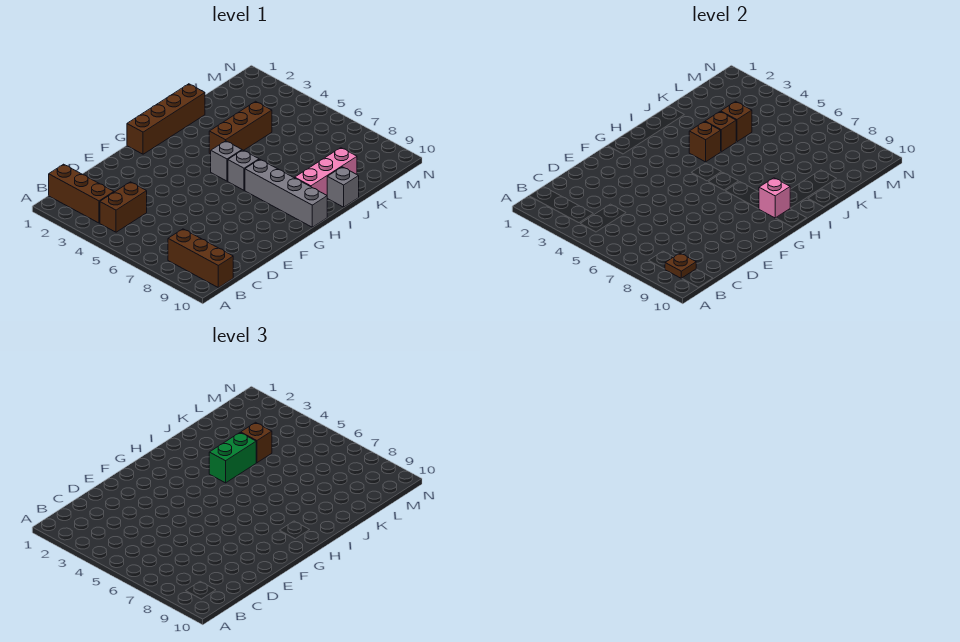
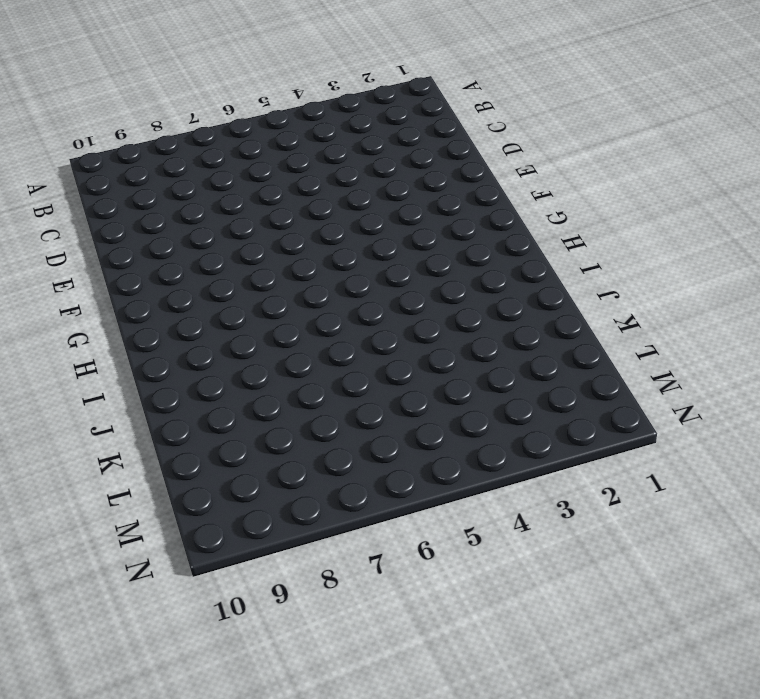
none -> brown 1x3 brick [49,164,114,223]
none -> brown 1x2 brick [100,182,147,232]
none -> brown 1x3 brick [168,229,233,288]

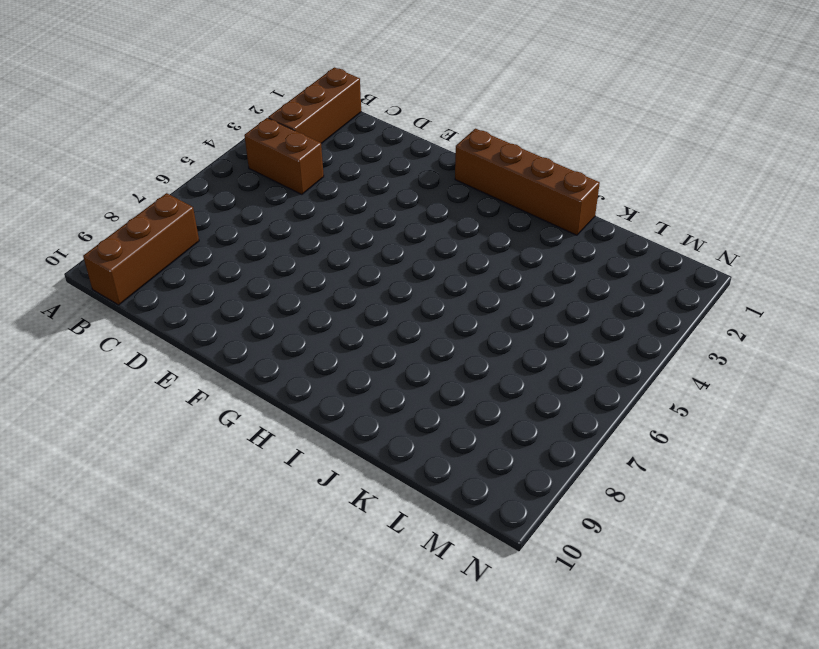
none -> grey 1x1 brick [211,141,242,181]
none -> grey 1x1 brick [228,150,259,190]
none -> grey 1x4 brick [245,159,327,227]

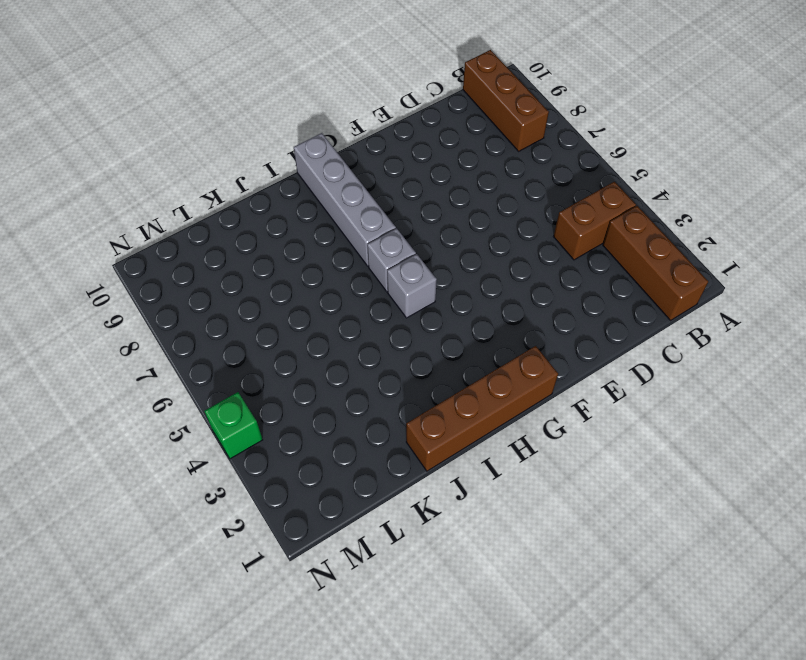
green 1x1 brick [204,392,263,459] -> none
none -> brown 1x3 brick [209,101,272,154]
none -> pink 1x3 brick [295,148,357,195]
none -> grey 1x1 brick [327,167,359,207]

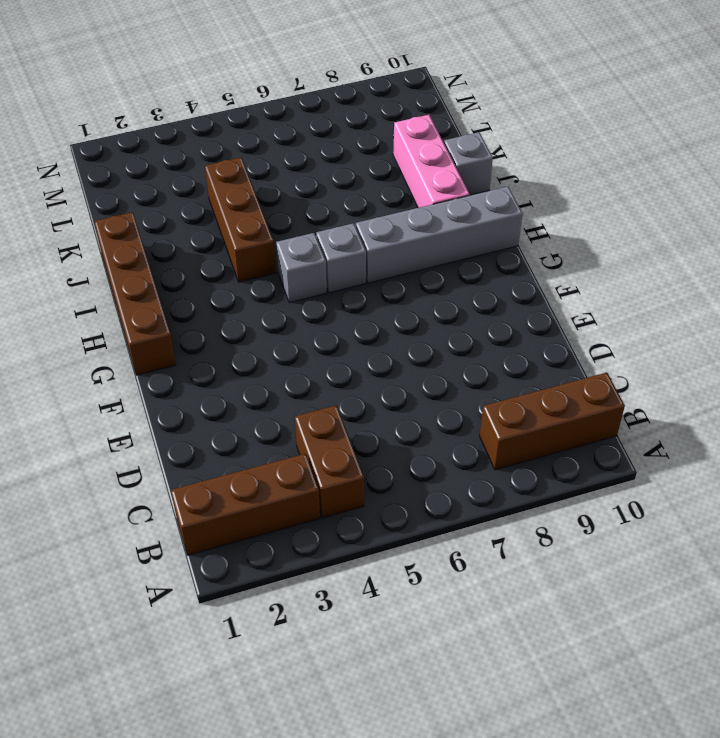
none -> brown 1x1 plate [665,253,696,278]
none -> pink 1x1 brick [759,178,790,218]
none -> brown 1x1 brick [689,122,721,162]

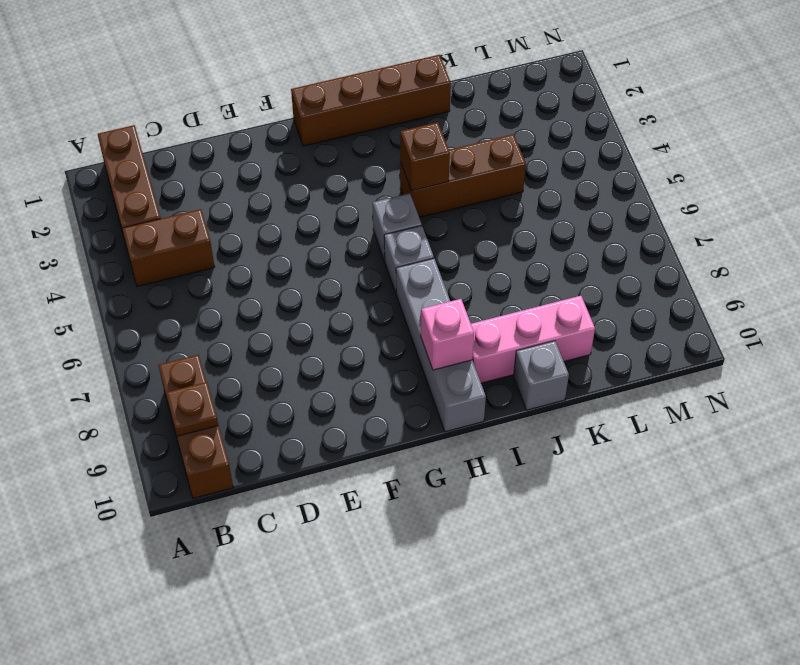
none -> brown 1x1 brick [705,112,736,152]
none -> brown 1x1 brick [721,101,752,142]
none -> green 1x2 brick [209,433,256,483]

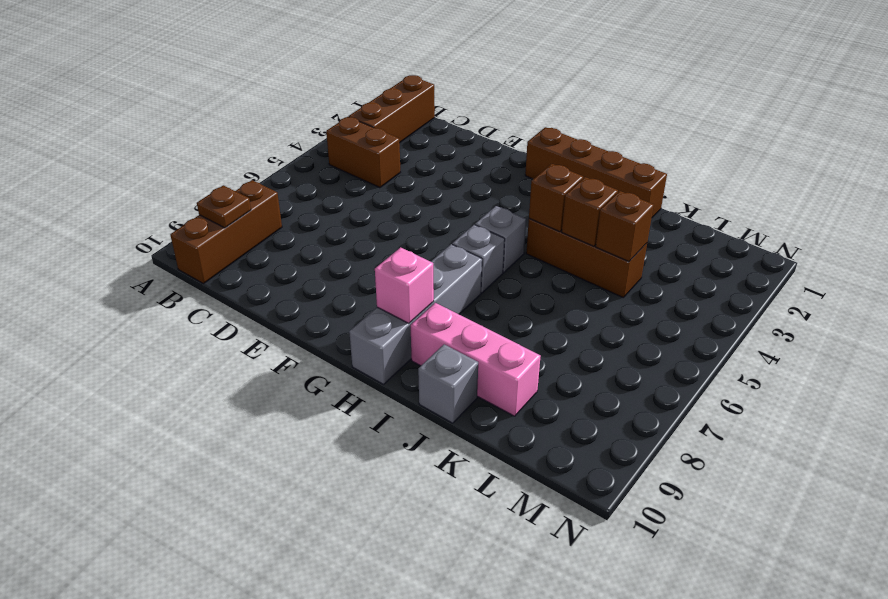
none -> green 1x2 brick [209,433,256,483]
none -> brown 1x1 brick [241,422,272,463]

